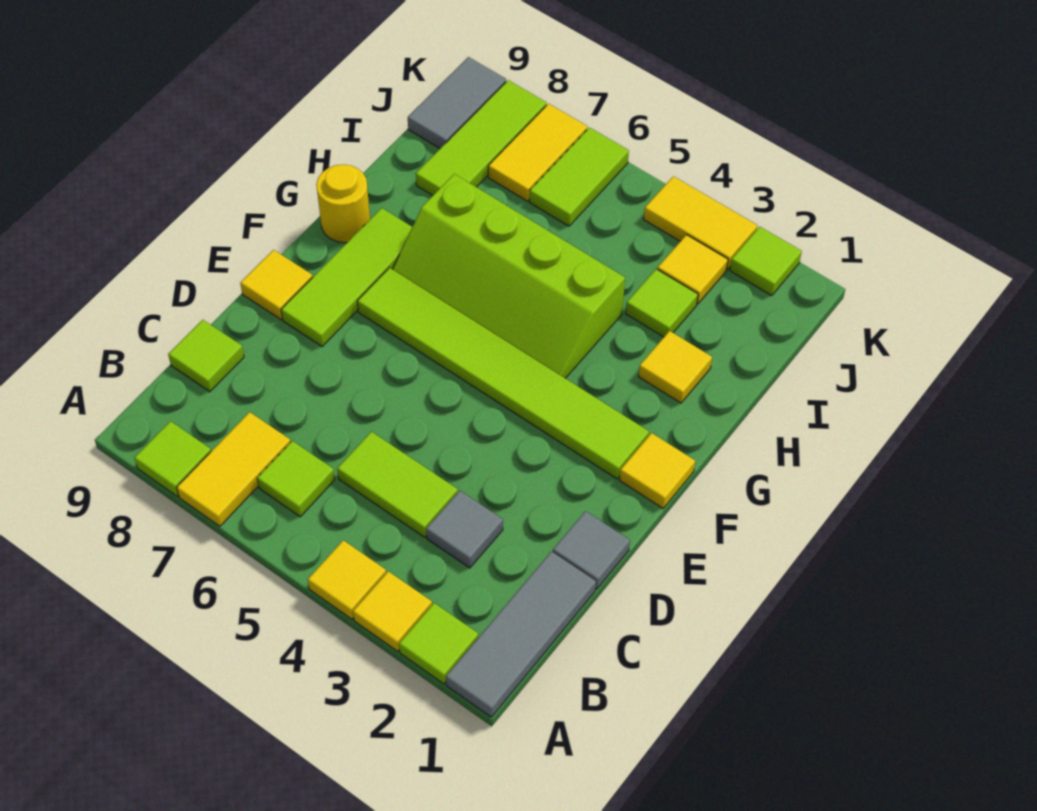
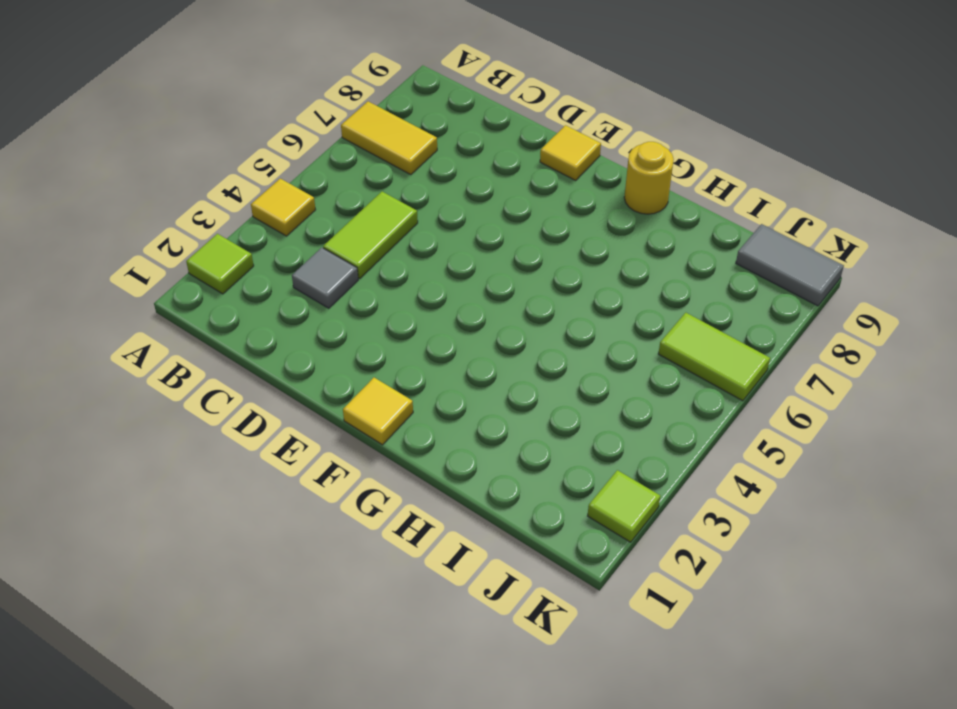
none -> grey 1x3 tile [446,552,596,717]
none -> yellow 1x1 tile [353,571,432,651]
none -> lime 1x1 tile [134,421,211,496]

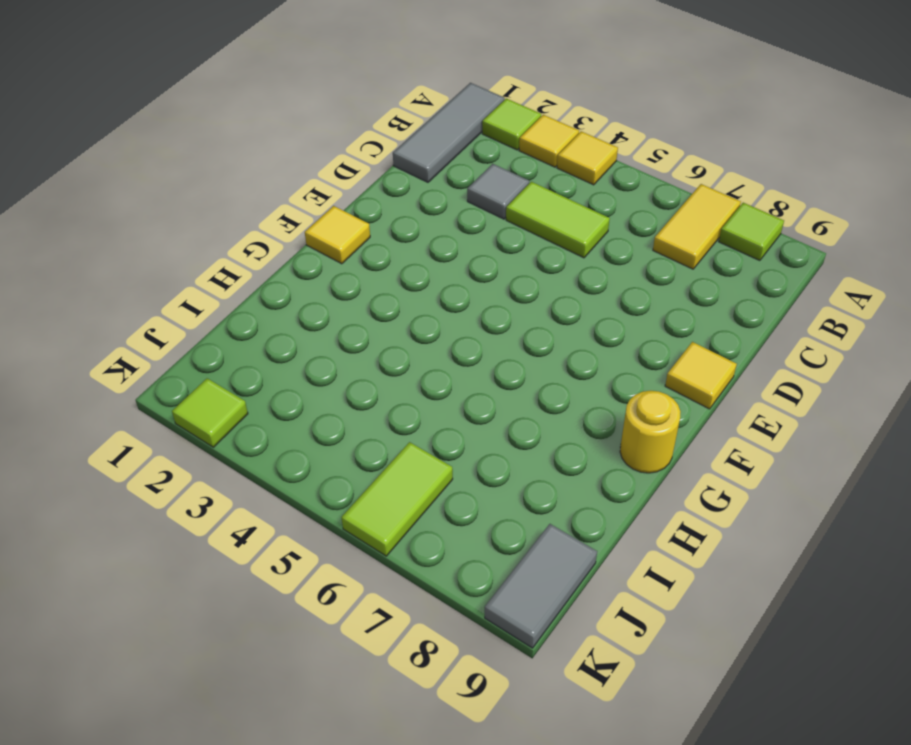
none -> lime 1x1 tile [257,441,335,517]
none -> lime 1x1 tile [168,320,244,392]
none -> grey 1x1 tile [553,511,630,589]

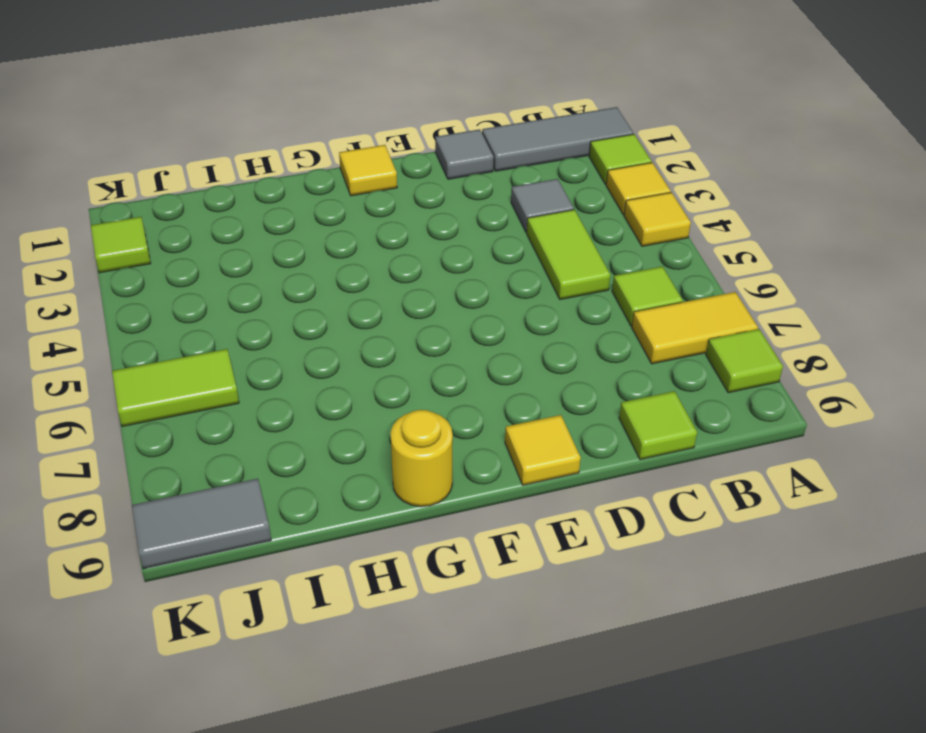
none -> lime 1x3 tile [281,208,412,346]
none -> lime 1x6 tile [357,268,649,479]
none -> lime 2x4 slope [393,174,625,378]

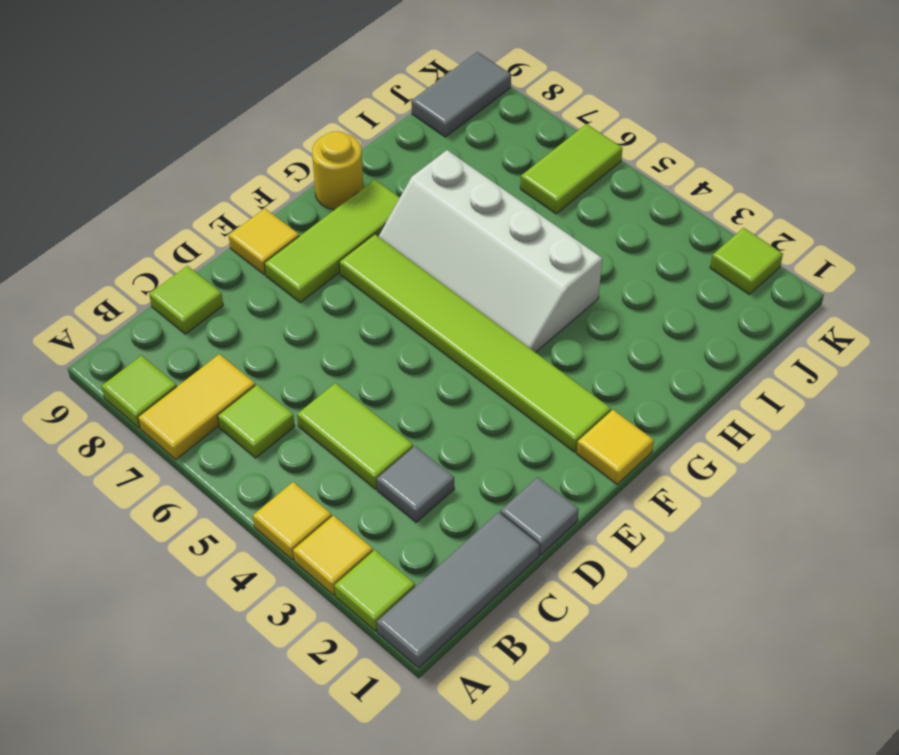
white 2x4 slope [378,150,602,353] -> lime 2x4 slope [393,174,625,378]
none -> yellow 1x1 tile [639,331,712,403]
none -> lime 1x1 tile [626,269,698,337]
none -> lime 1x3 tile [416,80,546,196]

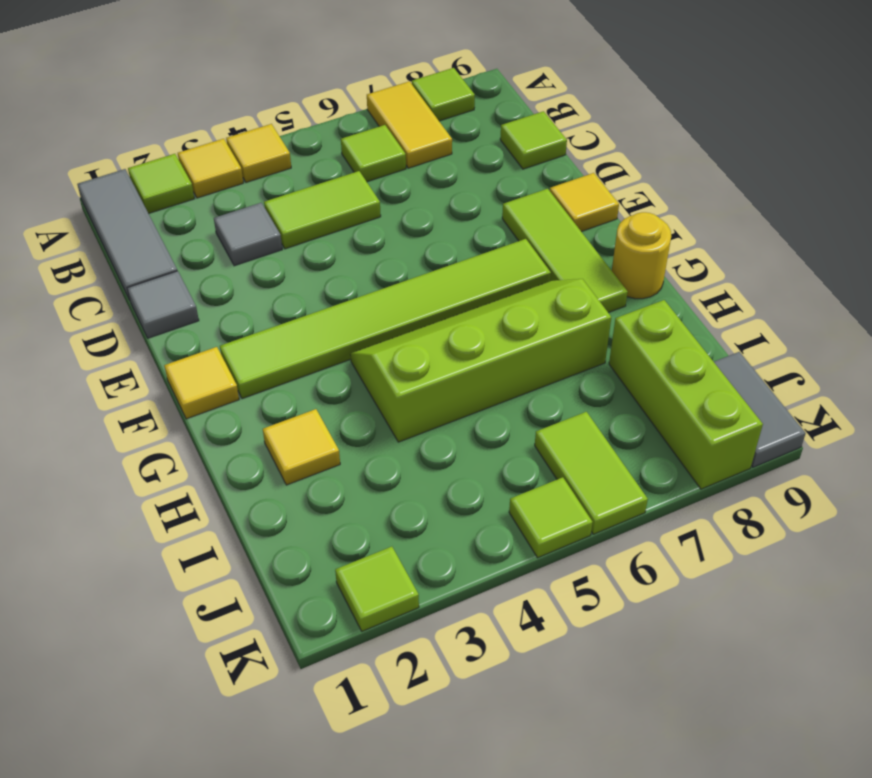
lime 1x3 brick [609,300,763,489] -> lime 1x3 tile [416,80,546,196]
lime 1x1 tile [509,477,593,558] -> lime 1x1 tile moved to [626,269,698,337]
none -> yellow 1x1 tile [657,235,728,304]
none -> yellow 1x2 tile [488,104,587,201]
none -> yellow 1x2 tile [644,176,757,269]

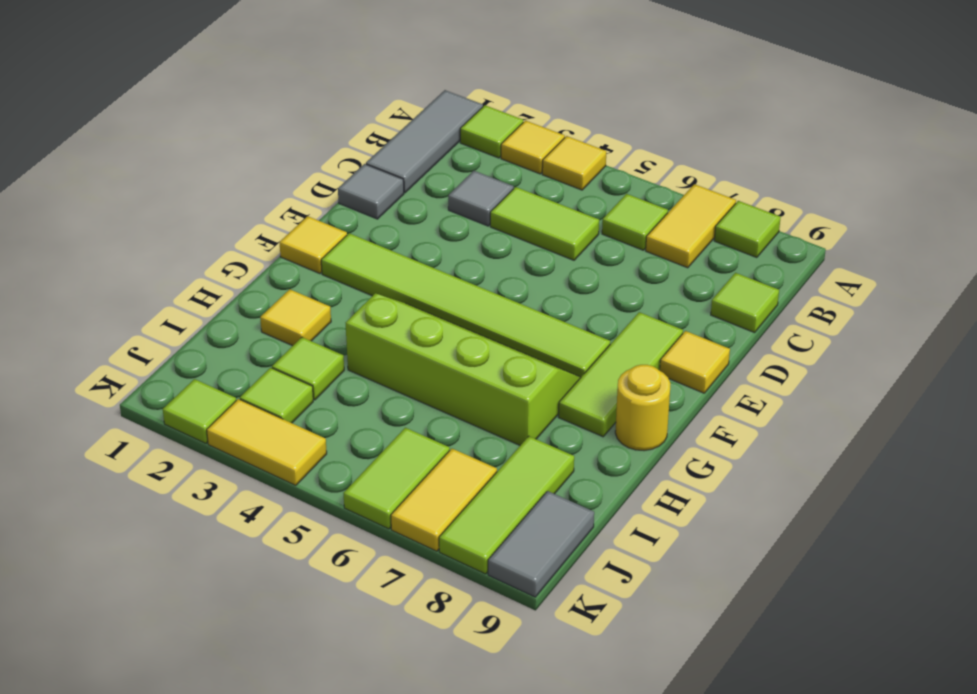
lime 1x1 tile [240,368,313,423] -> yellow 1x1 tile [657,235,728,304]

